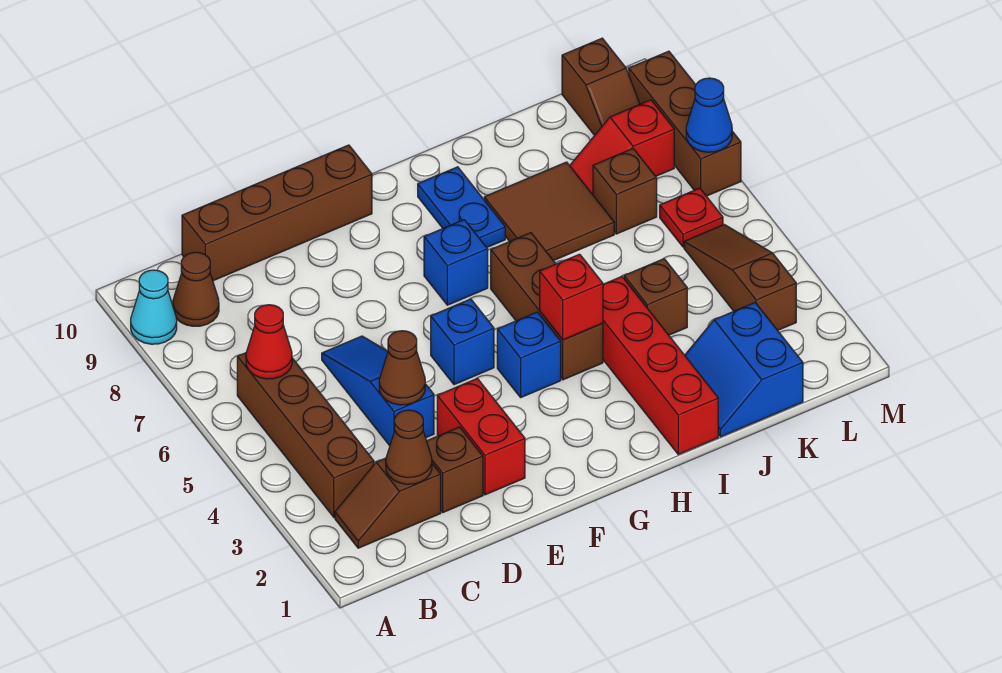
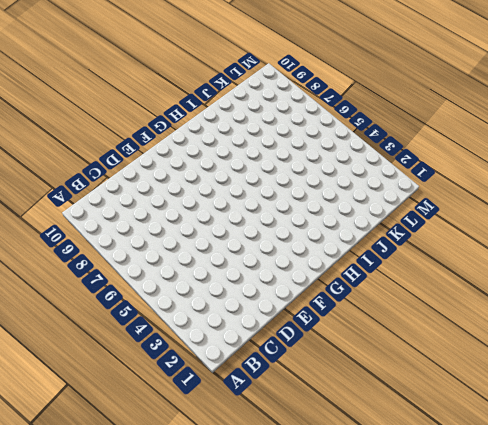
none -> cyan 1x1 cone [131,270,177,344]
none -> brown 1x2 slope [335,458,441,548]
none -> brown 1x4 brick [237,353,374,517]

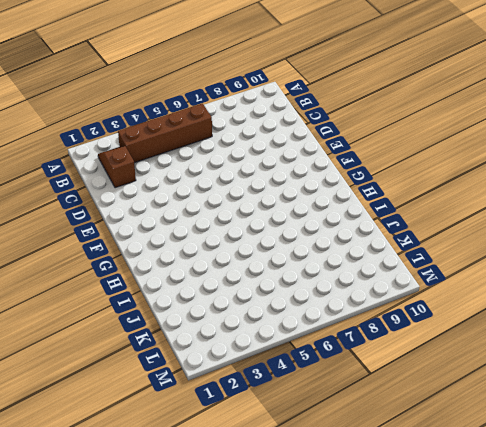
none -> cyan 1x1 cone [131,270,177,344]
none -> brown 1x1 cone [173,252,219,326]
none -> brown 1x4 brick [182,145,372,281]

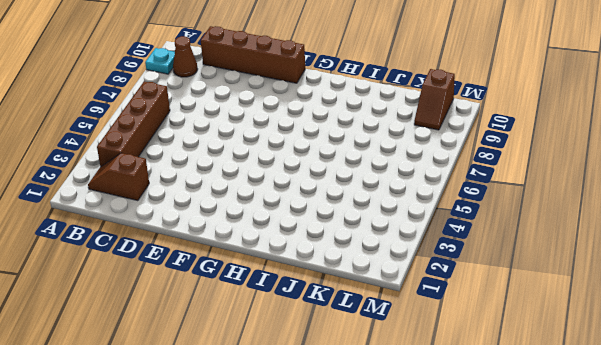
cyan 1x1 plate [145,48,175,74] -> cyan 1x1 cone [131,270,177,344]
none -> brown 1x1 brick [427,427,483,512]
none -> blue 1x3 slope [322,336,434,446]
none -> red 1x2 brick [437,378,525,495]

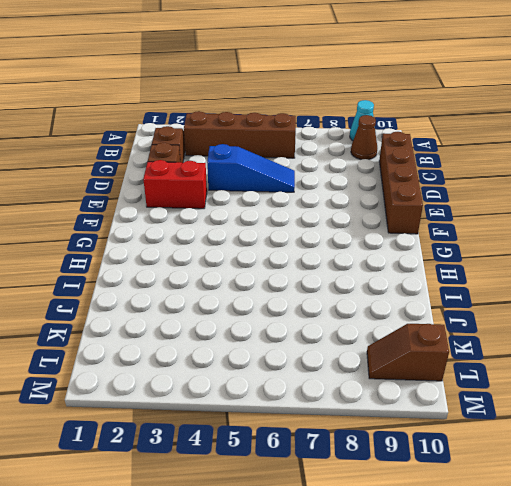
none -> blue 1x1 brick [431,299,494,385]
none -> blue 1x1 brick [497,312,561,397]
none -> blue 1x1 brick [424,220,488,305]

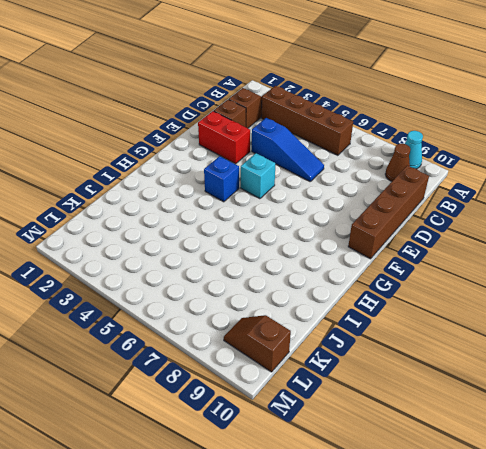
cyan 1x1 brick [241,153,275,199] -> blue 1x1 brick [431,299,494,385]
none -> blue 1x1 brick [424,220,488,305]
none -> brown 1x3 brick [491,233,603,380]
none -> blue 1x2 plate [418,167,505,247]

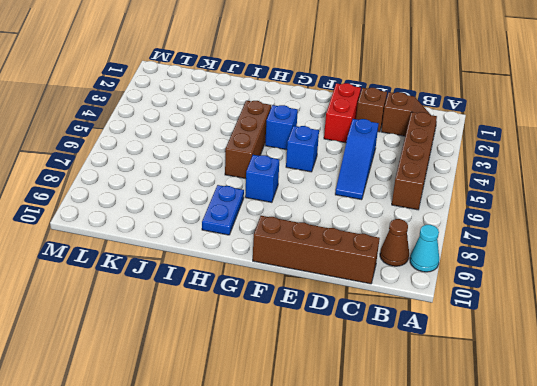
none -> red 1x4 brick [603,277,718,454]
none -> brown 2x2 tile [484,162,614,261]
none -> blue 2x2 slope [685,303,803,437]

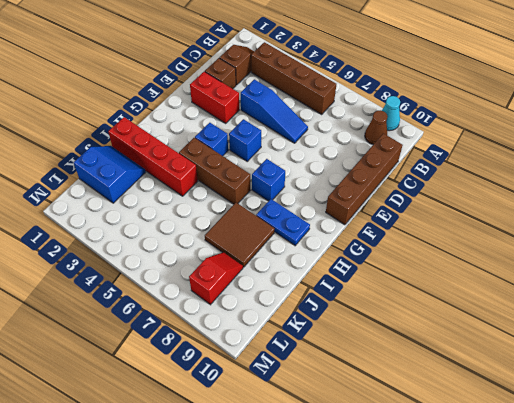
none -> brown 1x1 brick [624,259,687,335]
none -> brown 1x1 brick [593,149,657,234]
none -> brown 1x3 slope [684,225,796,330]

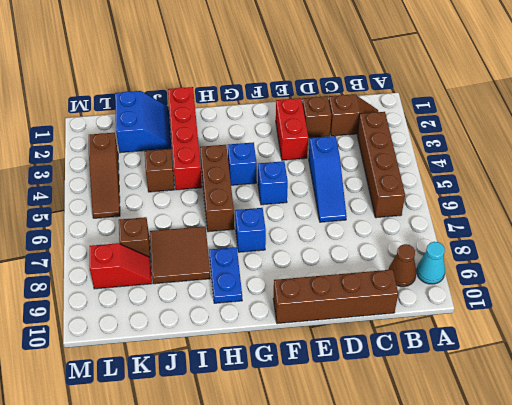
none -> red 1x1 plate [660,188,723,247]
none -> brown 1x2 slope [562,38,640,136]
none -> brown 1x3 brick [629,51,741,196]

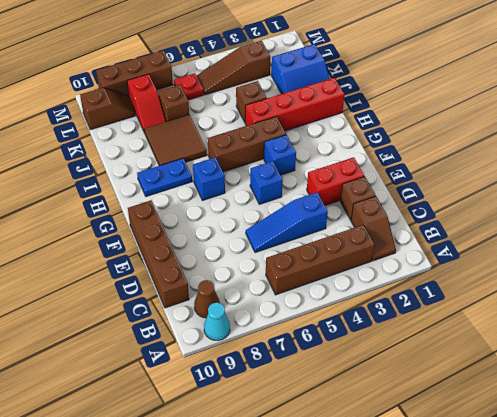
none -> red 1x1 cone [246,305,292,379]
none -> brown 1x1 cone [386,410,432,484]
none -> brown 1x1 cone [379,331,425,405]

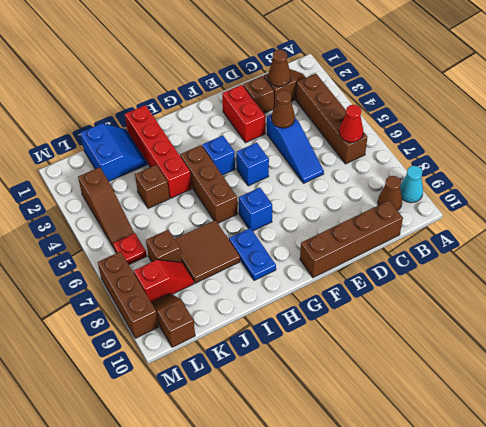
none -> red 1x1 brick [540,254,603,340]
none -> blue 1x1 cone [686,78,732,152]

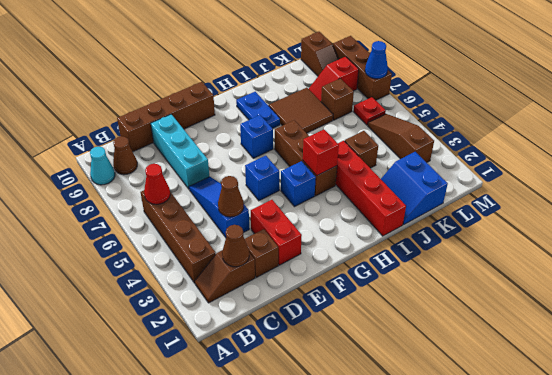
cyan 1x3 brick [151,114,209,189] -> none

